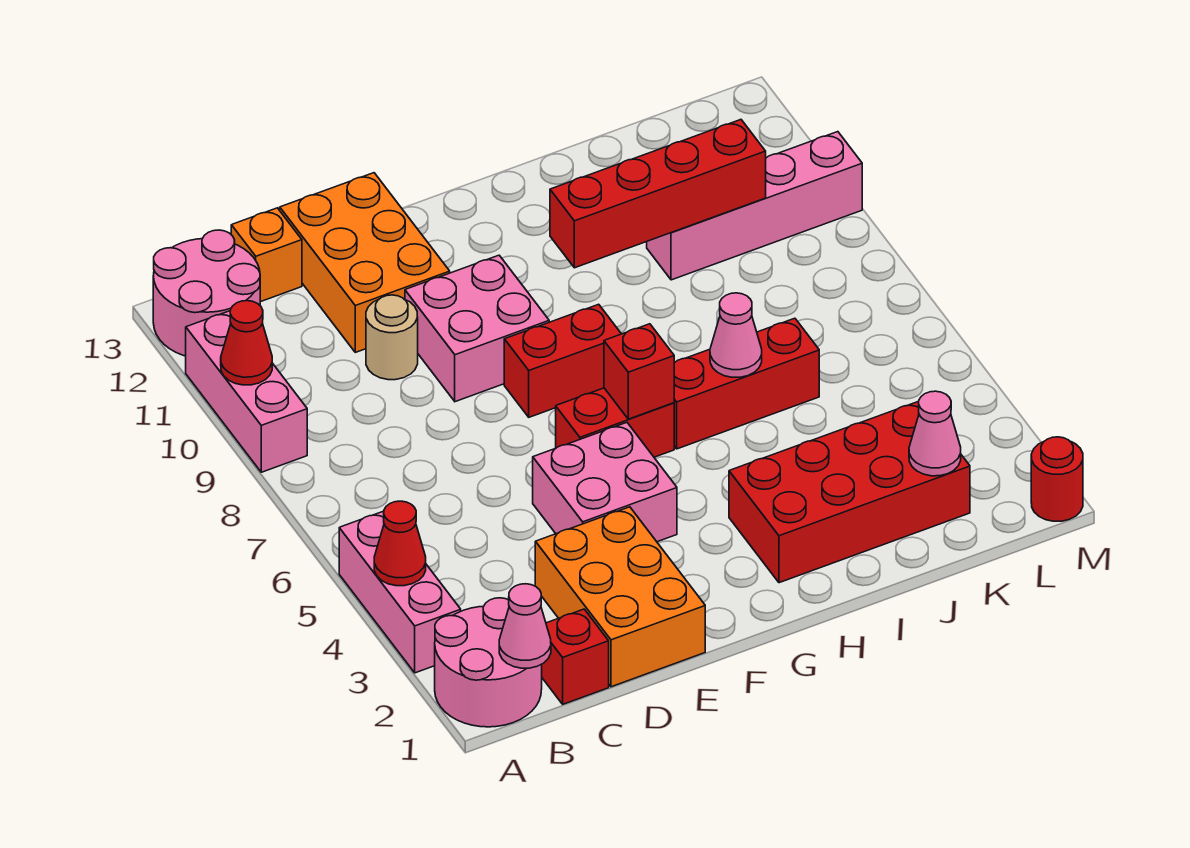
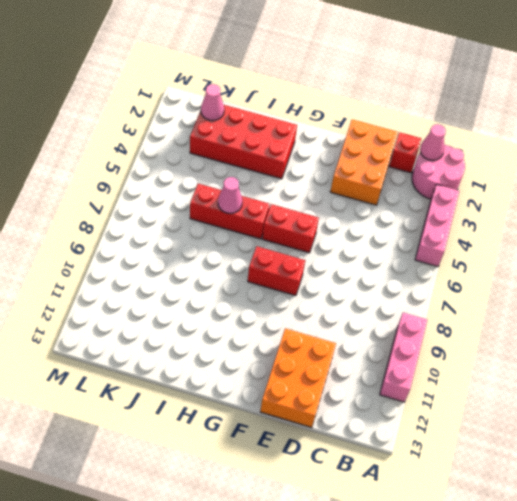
none -> pink 2x2 round brick [153,230,260,356]
none -> orange 1x1 brick [231,208,302,302]
none -> tan 1x1 round brick [366,295,418,380]

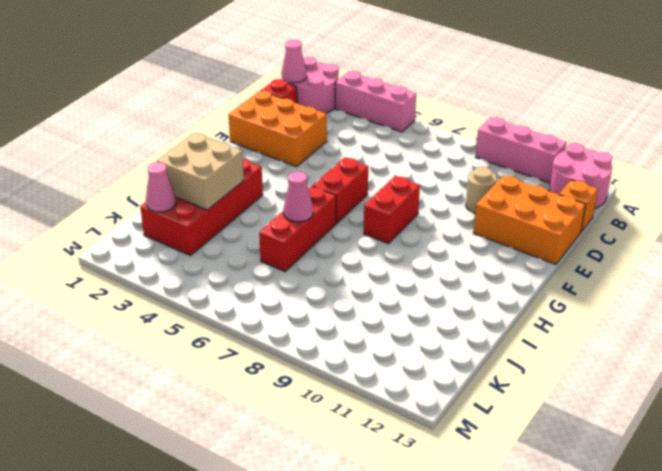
tan 2x2 brick [157,133,244,210] -> none
none -> pink 2x2 brick [533,423,677,542]
none -> pink 2x2 brick [405,255,549,402]
none -> pink 1x4 brick [647,132,862,280]

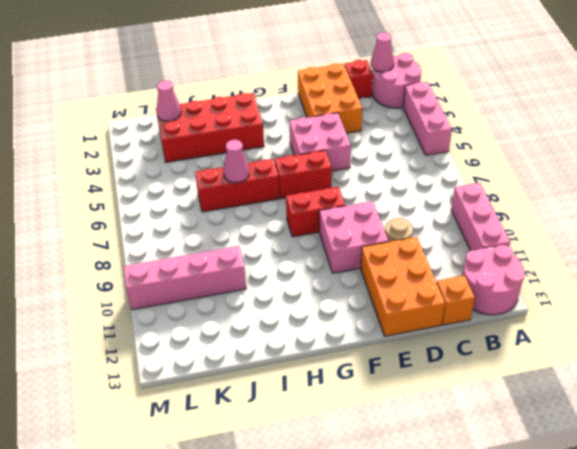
none -> red 1x1 round brick [1031,437,1083,521]
none -> red 1x1 cone [374,501,426,586]
none -> red 1x1 cone [221,301,272,385]

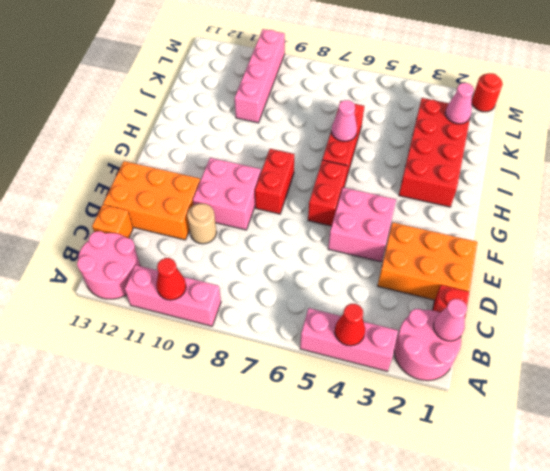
none -> red 1x1 brick [604,324,674,419]
none -> red 1x4 brick [550,120,766,268]

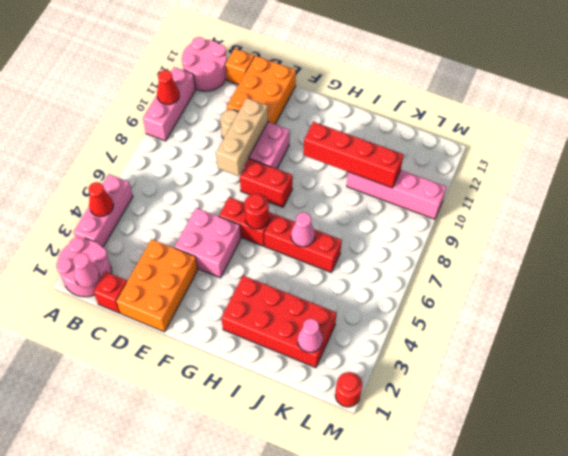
tan 1x3 brick [216,98,268,176] -> none
red 1x1 round brick [244,193,269,229] -> red 1x1 brick [604,324,674,419]

